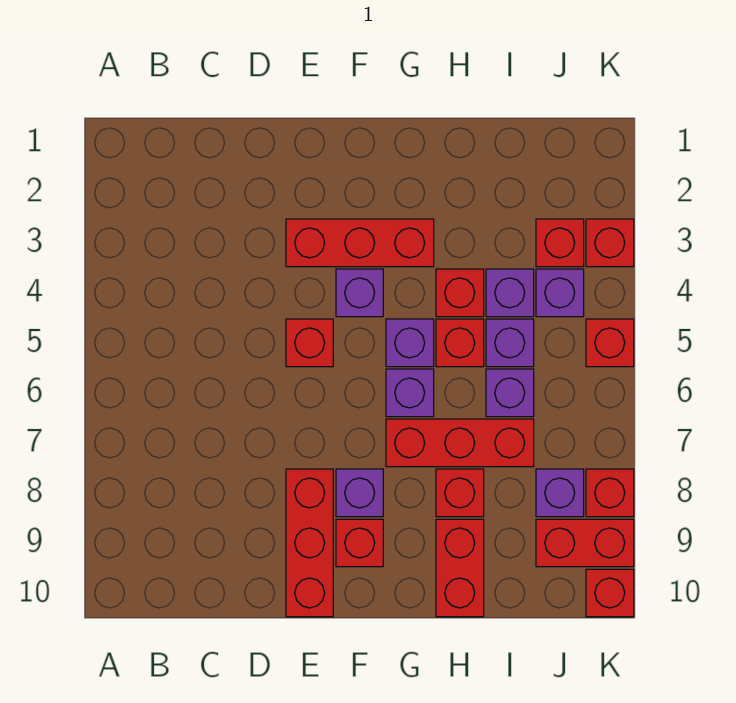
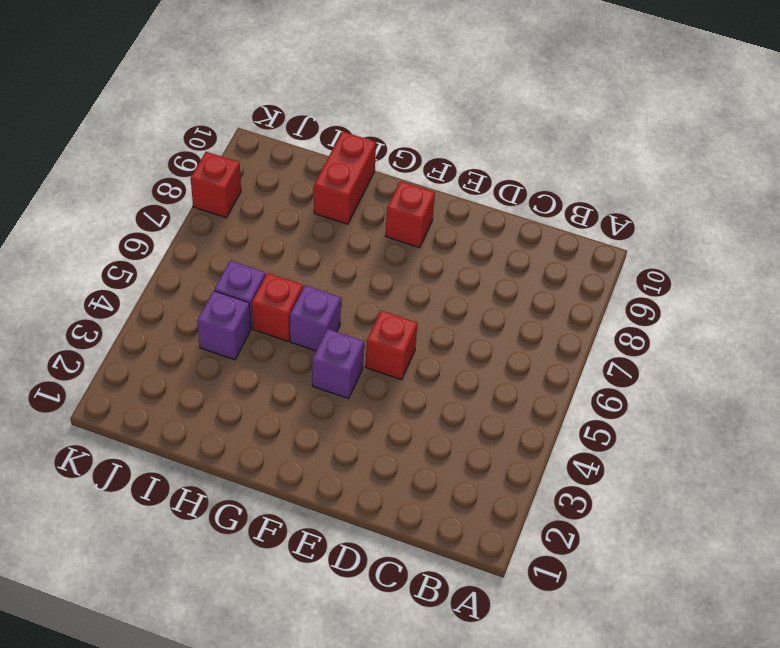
none -> red 1x3 brick [286,219,434,267]
none -> red 1x3 brick [286,469,333,617]
none -> purple 1x1 brick [336,469,383,517]

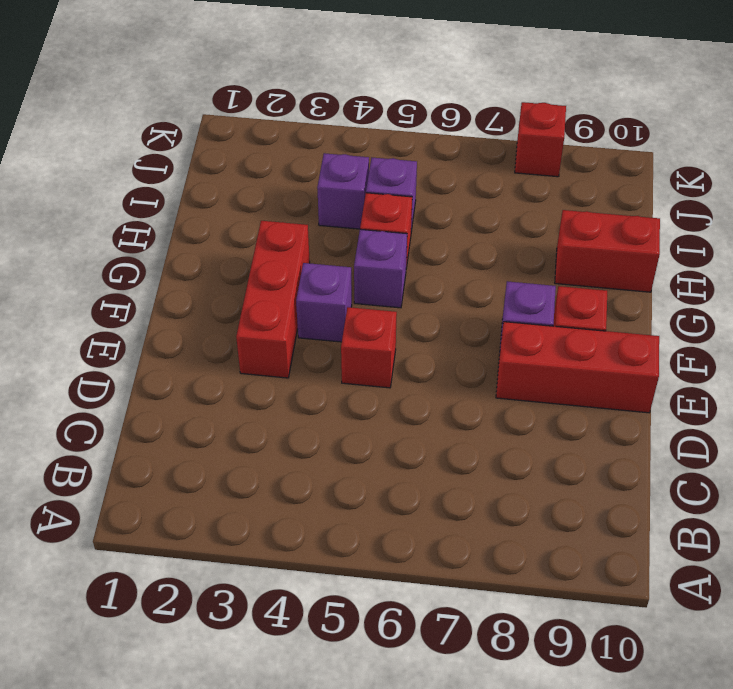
none -> purple 1x1 brick [386,369,434,417]
none -> red 1x3 brick [386,419,534,467]
none -> red 1x1 brick [436,269,484,317]

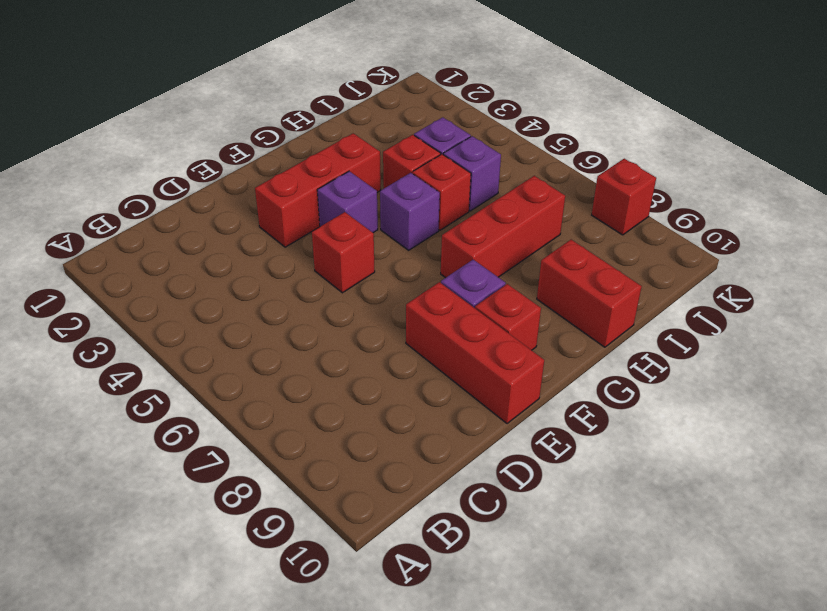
none -> purple 1x1 brick [386,369,434,417]
none -> red 1x1 brick [436,469,484,517]
none -> purple 1x1 brick [486,369,534,417]

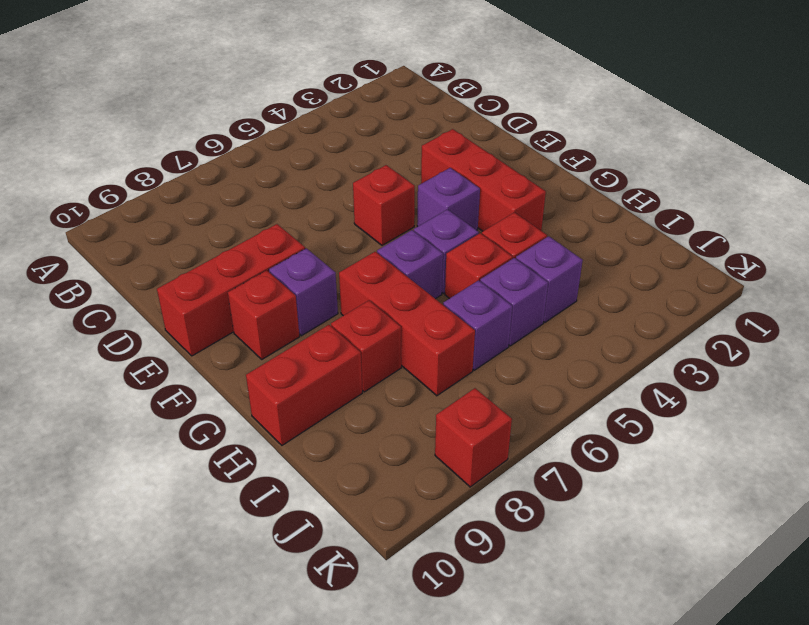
none -> red 1x1 brick [536,219,584,267]
none -> purple 1x1 brick [536,269,584,317]
none -> purple 1x1 brick [536,469,584,517]

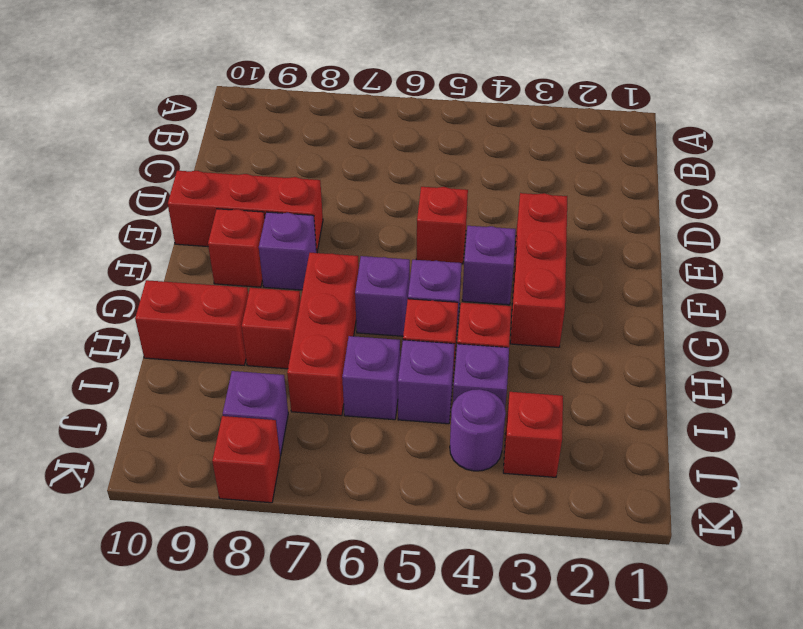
purple 1x1 round brick [450,389,506,471] -> purple 1x1 brick [536,269,584,317]
none -> red 1x2 brick [536,519,634,567]
none -> red 1x1 brick [586,219,634,267]
none -> red 1x1 brick [586,319,634,367]

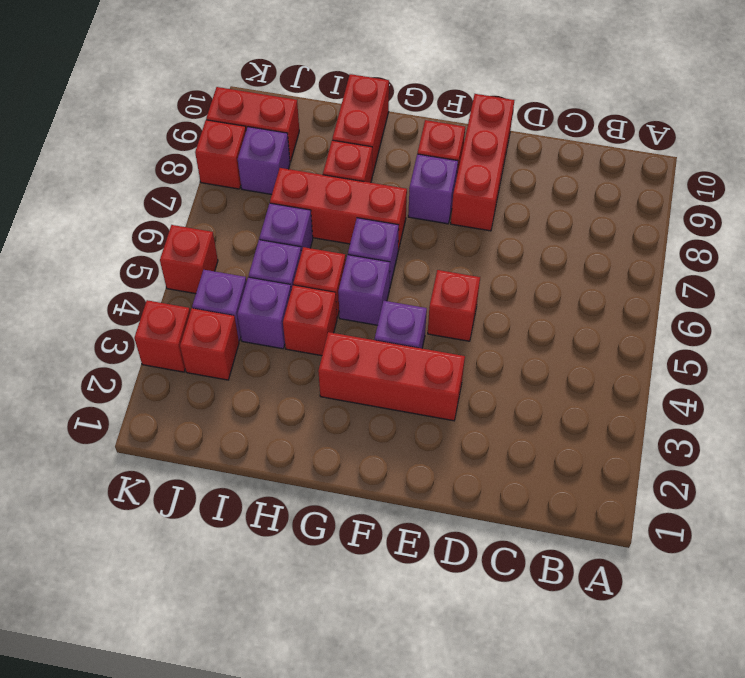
none -> red 1x1 brick [586,569,634,617]

